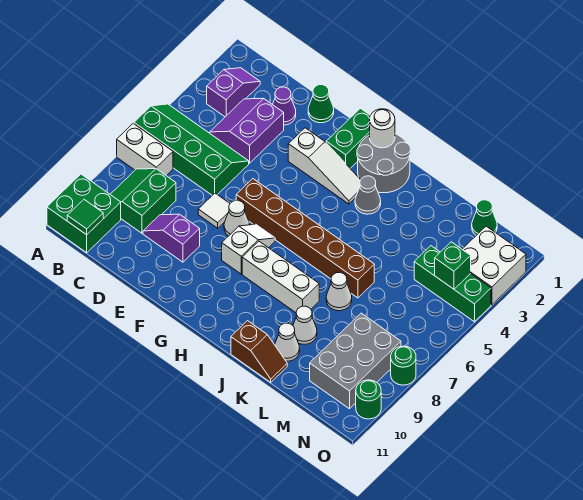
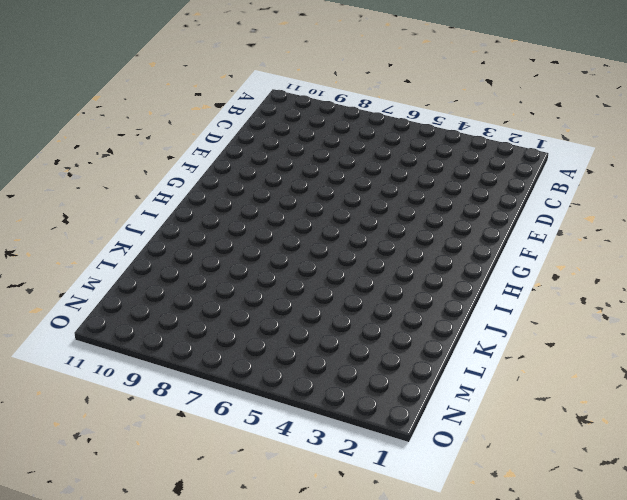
none -> green 2x4 slope [134,104,249,195]
none -> white 1x2 brick [117,123,173,176]
none -> green 2x2 brick [47,174,121,253]
none -> purple 1x2 slope [207,68,260,117]

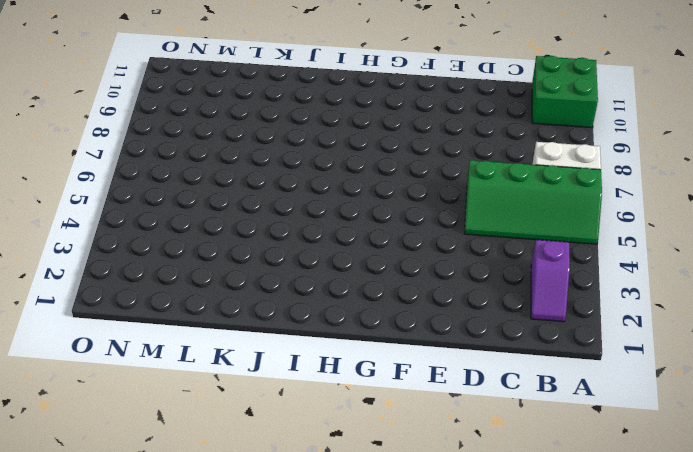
none -> green 2x2 slope [110,169,176,233]
none -> purple 2x2 slope [210,98,284,163]
none -> purple 1x1 cone [272,87,296,125]
none -> purple 1x2 slope [143,214,200,262]

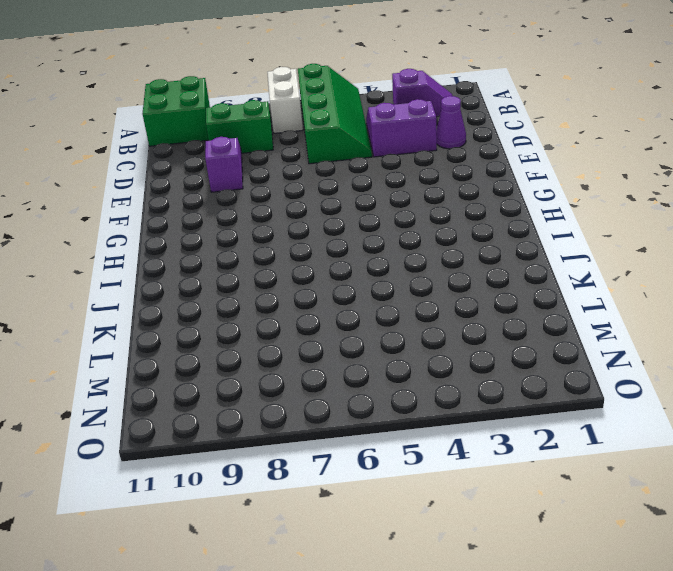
none -> green 1x1 cone [308,85,334,123]
none -> white 1x1 tile [198,193,230,228]
none -> white 1x3 slope [288,128,360,204]
none -> brown 1x6 brick [236,179,374,298]

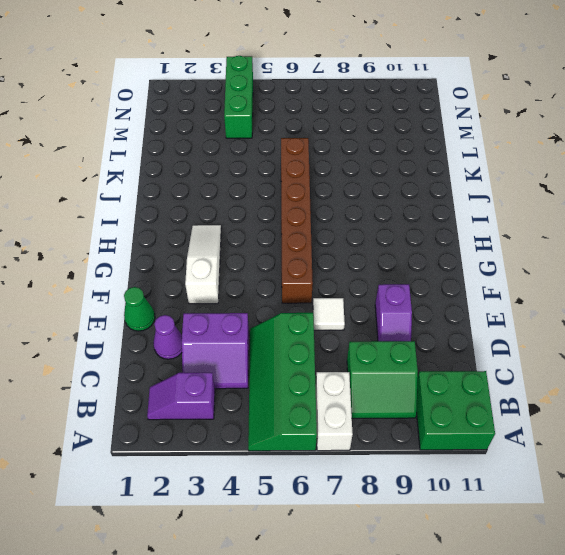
none -> white 1x1 cone [224,200,249,236]
none -> green 1x2 brick [326,108,370,168]
none -> white 1x2 slope [222,224,275,274]
none -> grey 2x2 round brick [357,134,411,193]

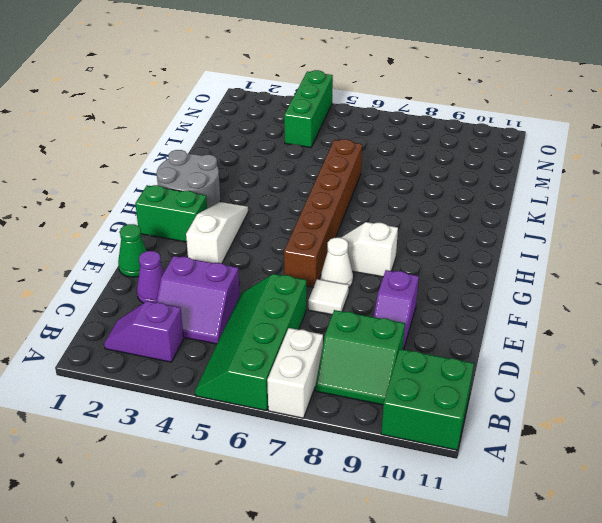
none -> white 1x3 brick [242,241,319,313]
none -> grey 1x1 cone [355,176,381,214]
none -> brown 1x2 slope [231,321,287,382]
none -> white 1x1 cone [326,272,352,311]

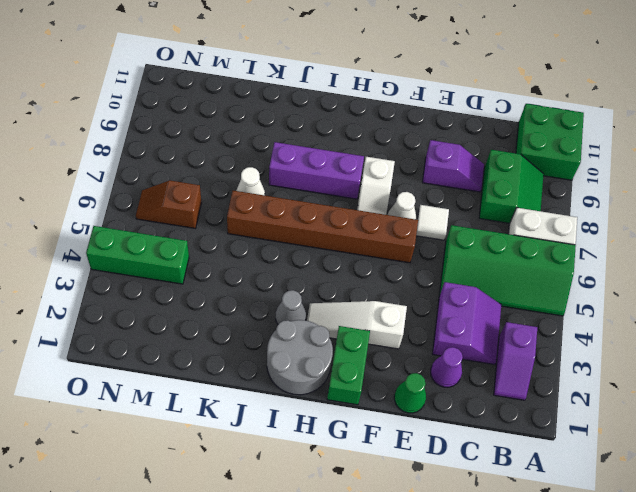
purple 1x3 brick [269,142,364,199] -> white 1x3 brick [242,241,319,313]
brown 1x2 slope [136,180,201,228] -> brown 1x2 slope moved to [231,321,287,382]
none -> white 1x1 cone [293,306,317,344]
none -> white 1x1 cone [275,323,300,361]
none -> green 1x1 cone [472,200,497,235]
none -> grey 2x3 brick [310,313,401,409]

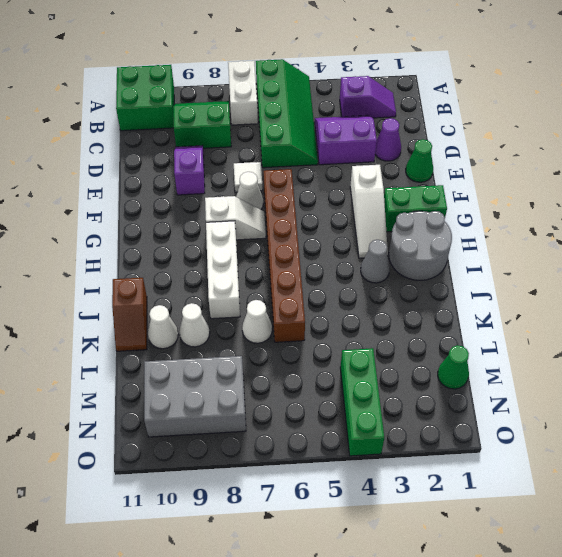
none -> white 2x2 brick [462,226,526,305]
none -> green 1x1 round brick [391,346,416,385]
none -> green 1x1 round brick [356,380,381,419]
none -> green 1x1 tile [67,200,103,235]

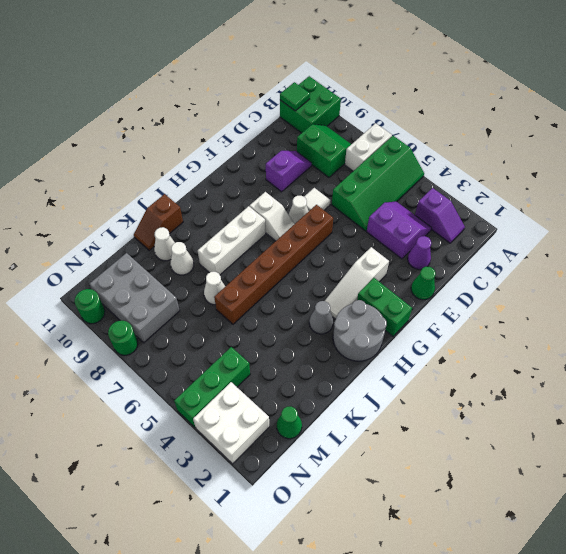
none -> white 1x1 round brick [370,109,395,148]
none -> green 1x1 brick [435,242,471,289]

